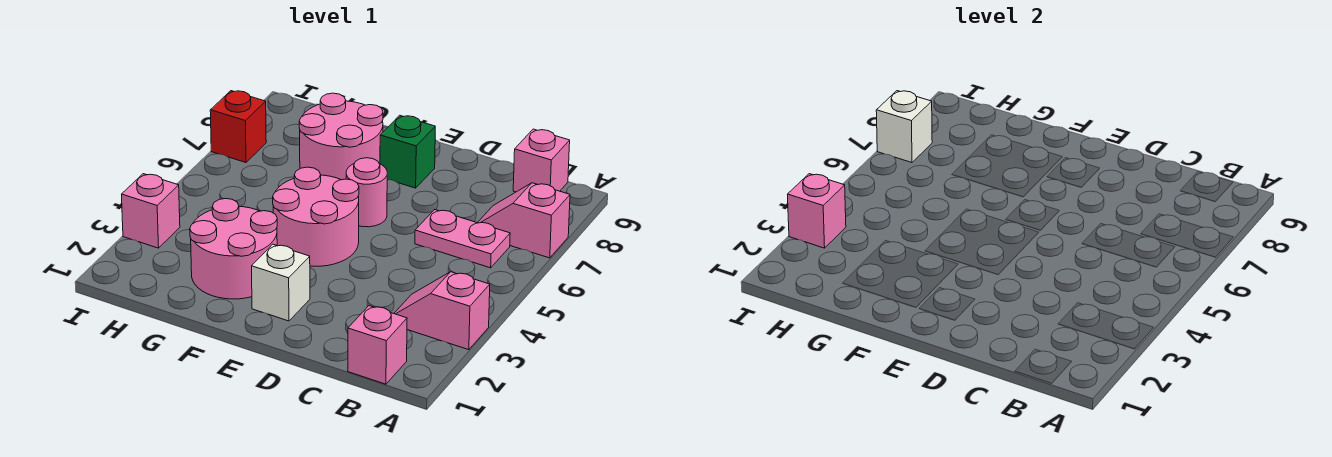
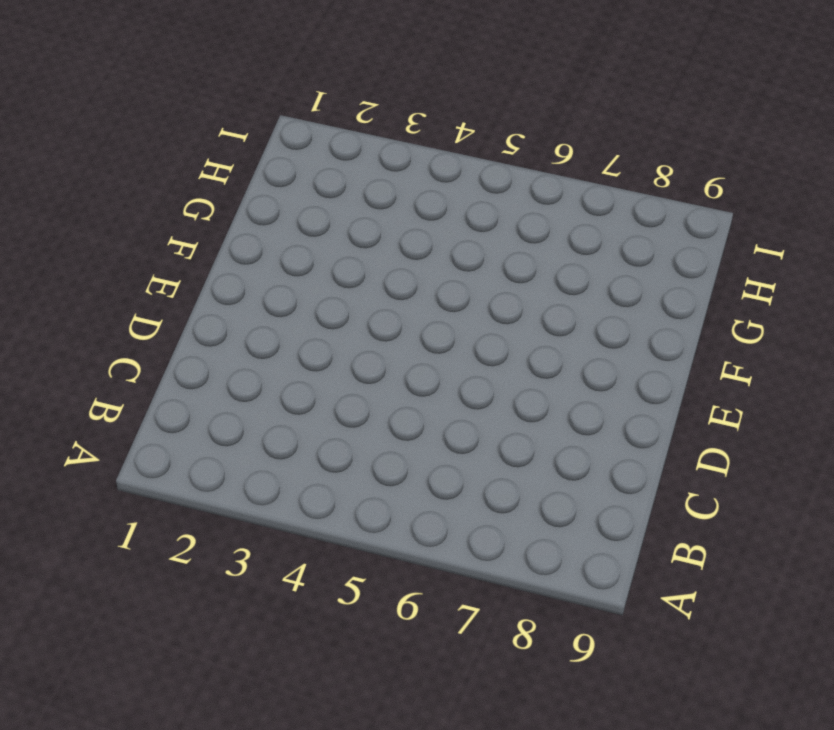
none -> pink 1x2 slope [394,272,490,350]
none -> pink 1x2 slope [478,183,570,258]
none -> pink 1x1 brick [348,306,407,384]

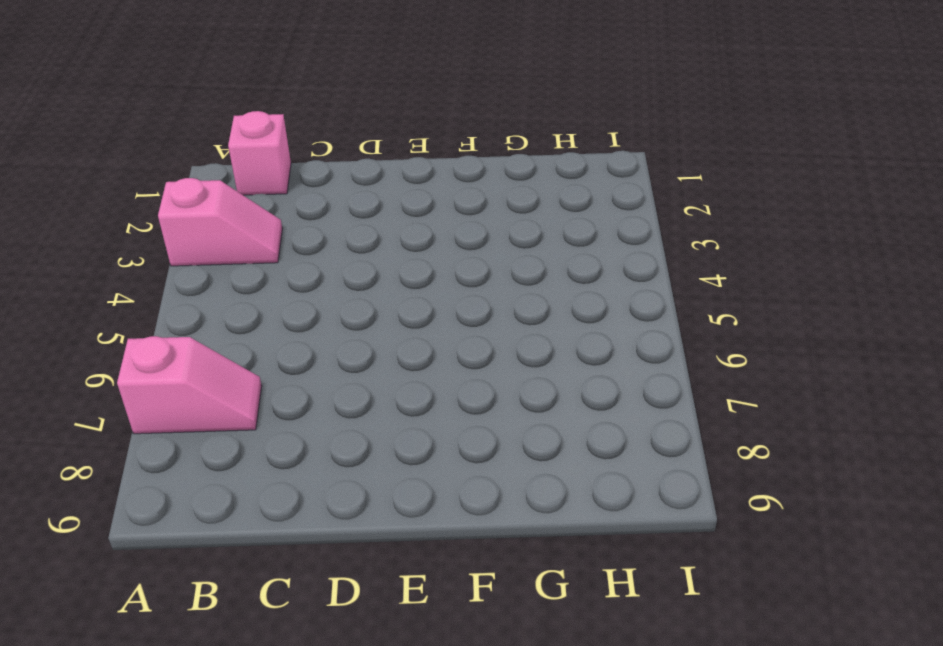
none -> pink 1x2 plate [415,210,510,268]
none -> pink 1x1 brick [513,129,570,192]
none -> white 1x1 brick [252,244,310,321]

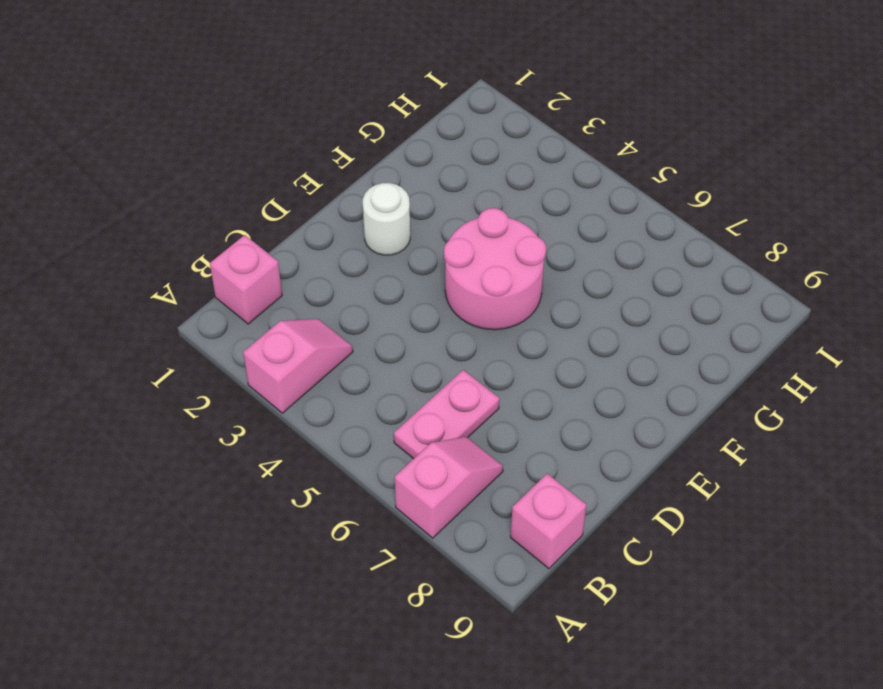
white 1x1 round brick [363,183,410,255] -> white 1x1 brick [252,244,310,321]
none -> pink 1x1 round brick [346,158,387,227]
none -> green 1x1 brick [380,115,435,188]
none -> pink 2x2 round brick [190,199,277,299]

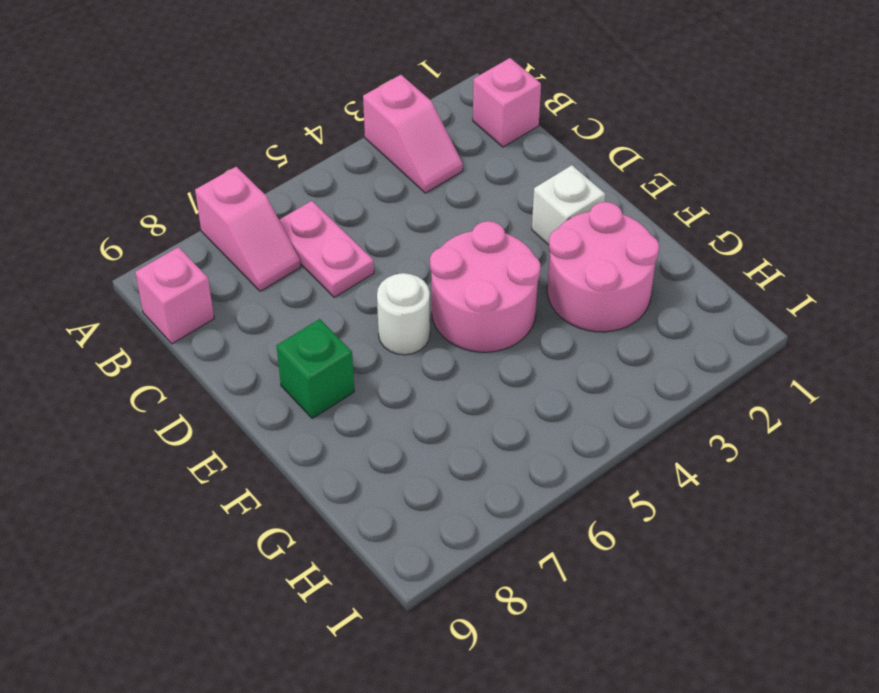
white 1x1 round brick [377,273,430,355] -> pink 1x1 round brick [346,158,387,227]
none -> pink 2x2 round brick [299,93,383,180]
none -> pink 1x1 brick [122,174,180,248]
none -> red 1x1 brick [210,91,266,162]

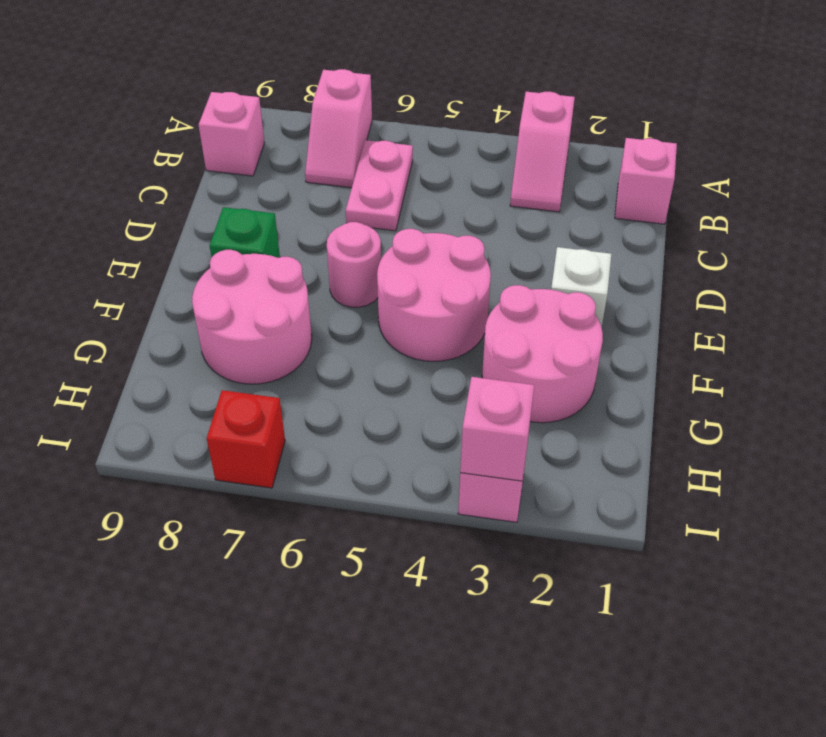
none -> white 1x1 brick [876,91,932,162]

